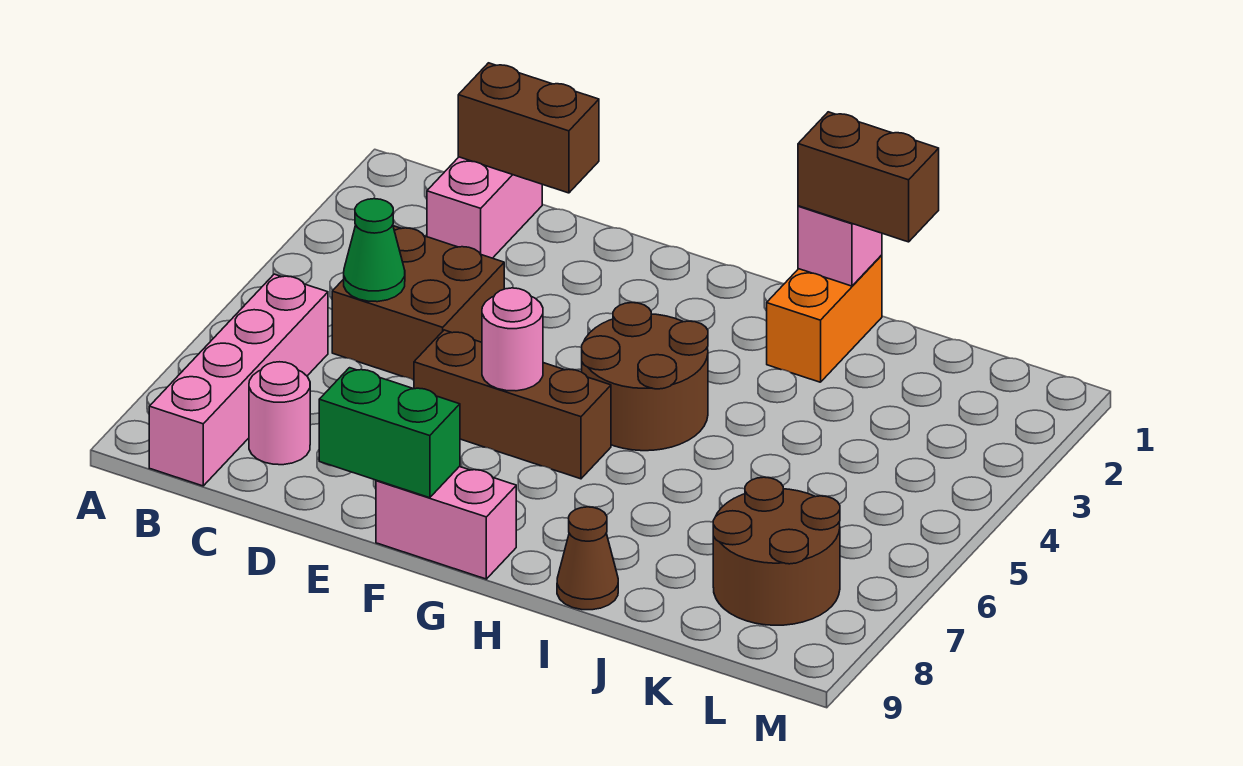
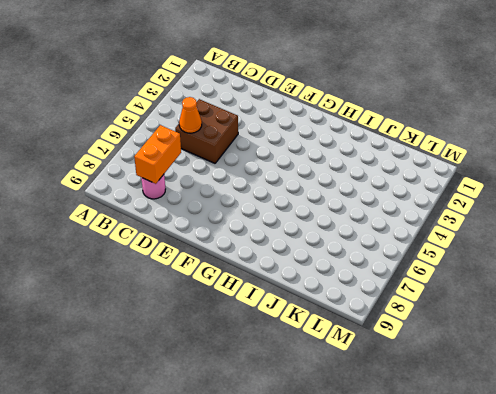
orange 1x1 cone [179,97,202,133] -> green 1x1 cone [344,199,405,302]
orange 1x2 brick [134,125,181,184] -> orange 1x2 brick moved to [767,255,882,382]
none -> pink 1x4 brick [149,274,328,486]
none -> pink 1x2 brick [427,157,542,258]
none -> brown 1x3 brick [414,330,611,479]

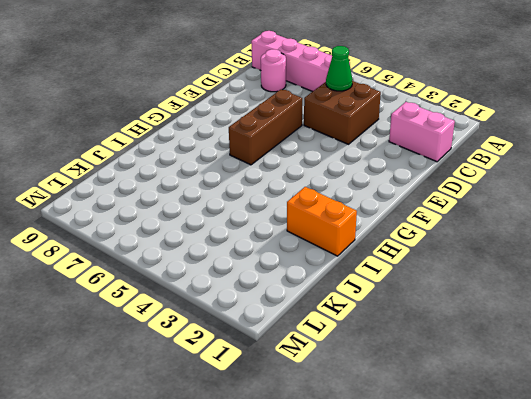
none -> pink 1x2 brick [376,467,516,579]
none -> brown 2x2 round brick [582,303,708,451]
none -> brown 1x1 cone [557,507,618,610]

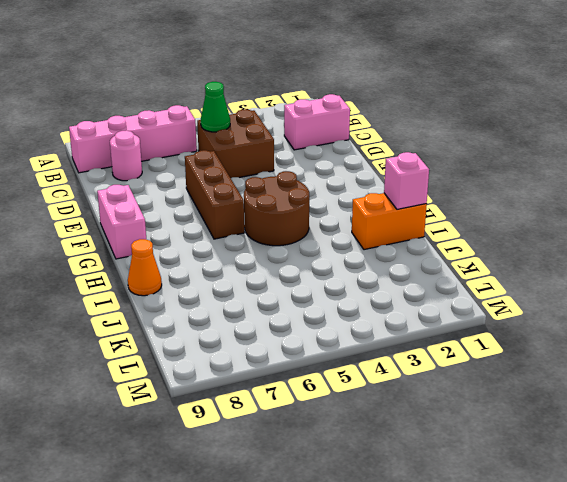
orange 1x1 cone [128,239,162,296] -> brown 1x1 cone [557,507,618,610]
none -> brown 2x2 round brick [713,477,840,625]
none -> brown 1x2 brick [458,63,599,193]
none -> green 1x2 brick [319,368,460,498]

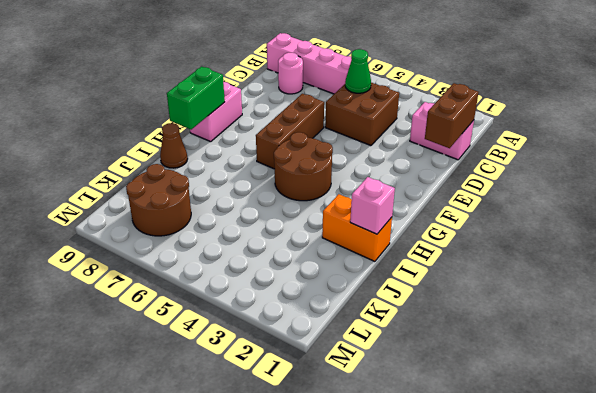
green 1x2 brick [167,67,225,130] -> green 1x2 brick moved to [319,368,460,498]
none -> pink 1x1 round brick [482,288,543,391]
none -> brown 1x2 brick [798,112,939,242]

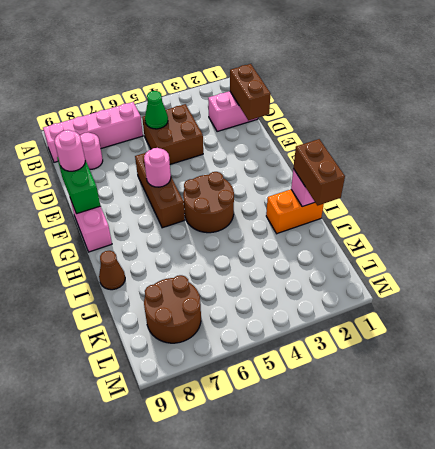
pink 1x1 round brick [55,130,85,171] -> none

